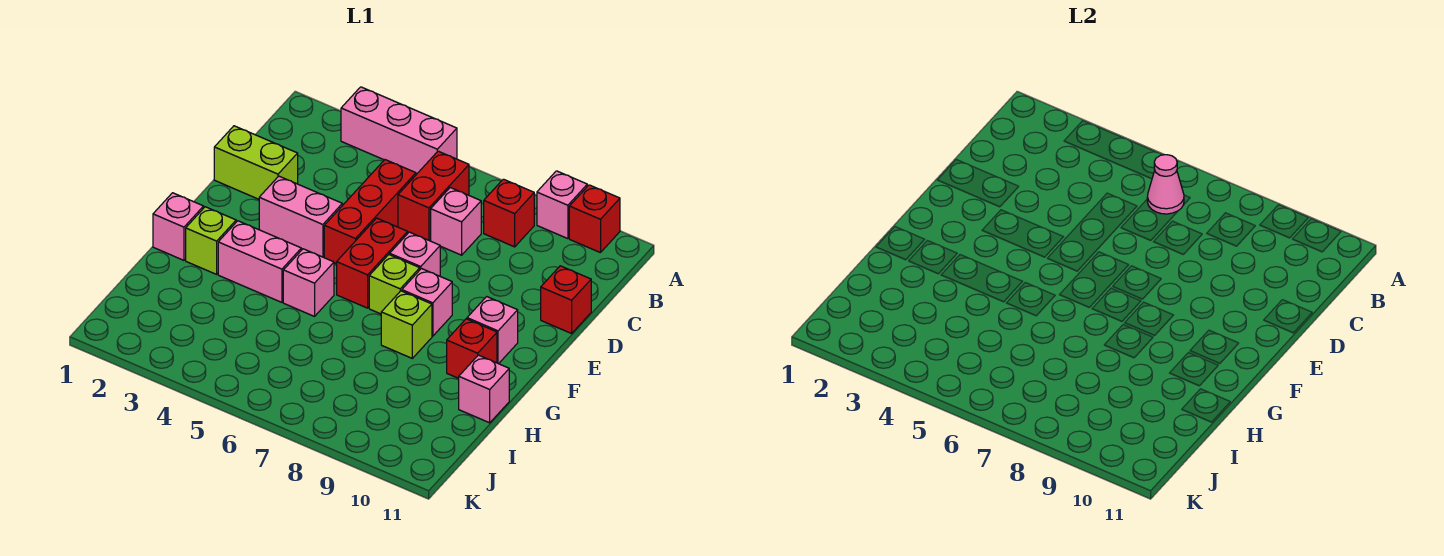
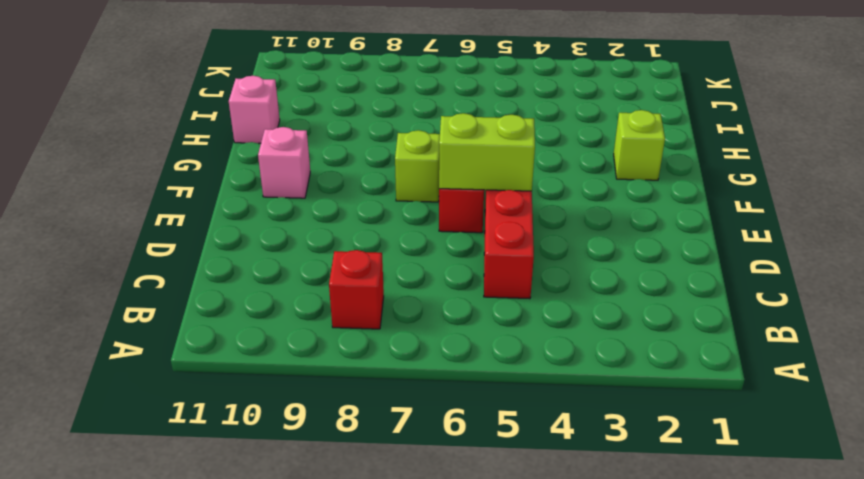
lime 1x2 brick [439,113,535,191] -> lime 1x2 brick moved to [214,126,298,199]
none -> pink 1x3 brick [341,87,457,174]
none -> pink 1x1 brick [537,171,587,239]
none -> red 1x1 brick [569,185,620,253]

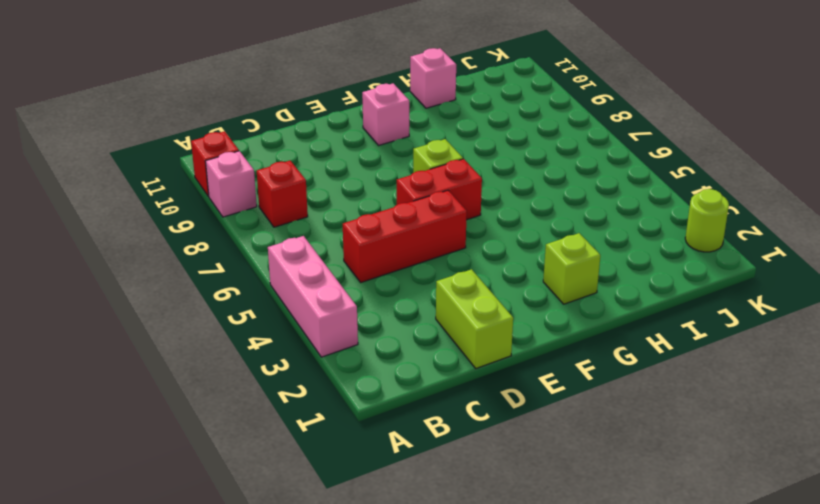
lime 1x1 round brick [685,189,729,252] -> none
none -> red 1x2 brick [398,151,469,241]
none -> pink 1x1 brick [431,188,481,255]
none -> red 1x1 brick [541,266,591,333]

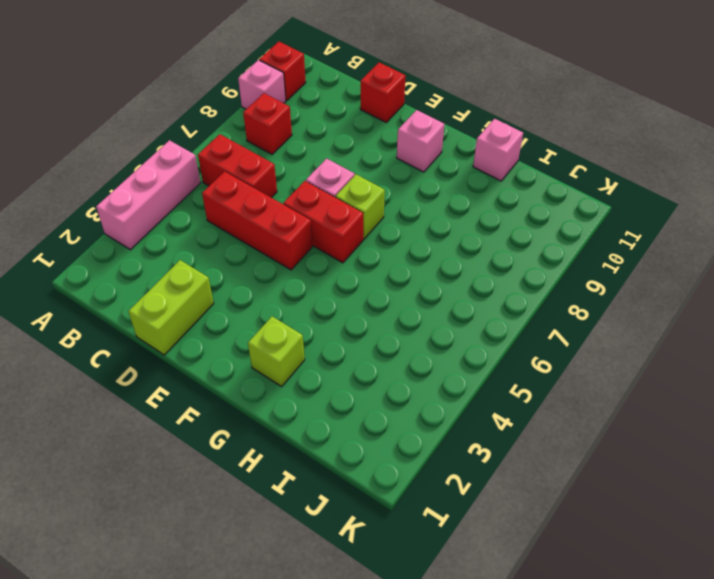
none -> pink 1x1 brick [431,188,481,255]
none -> pink 1x2 brick [259,176,342,257]
none -> pink 1x1 brick [402,269,452,336]

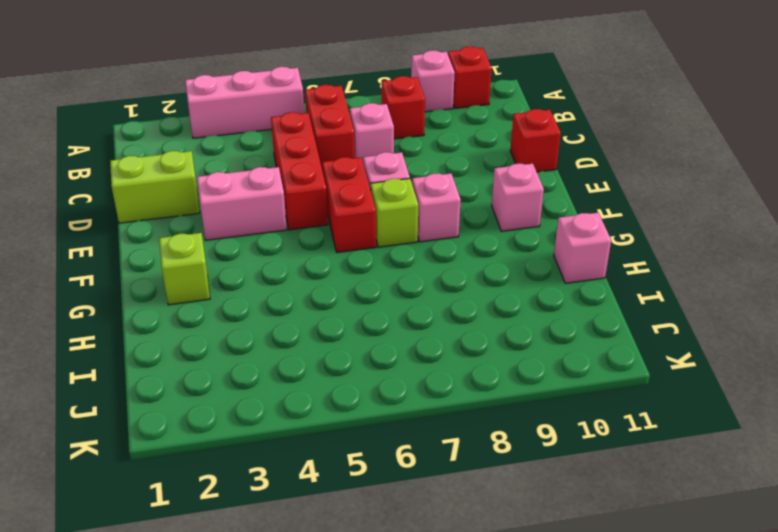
none -> pink 1x1 brick [153,193,204,260]
none -> pink 1x2 brick [218,221,301,302]
none -> pink 1x1 brick [283,249,334,316]

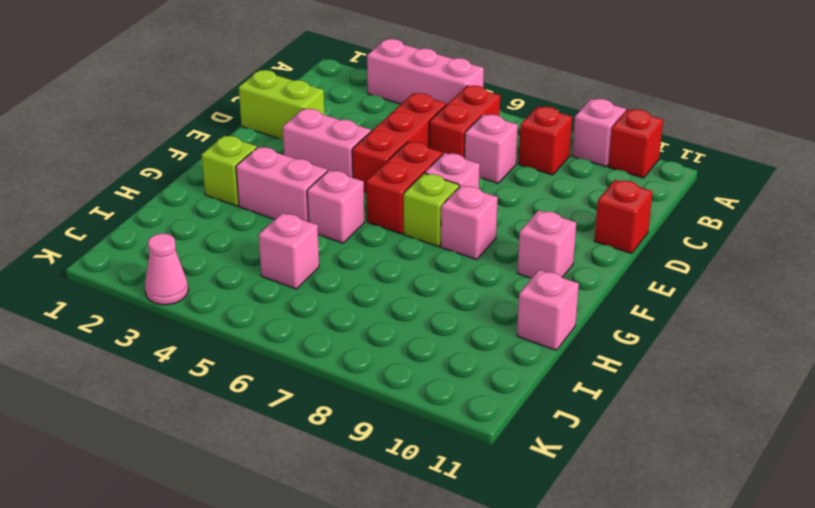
pink 1x1 brick [259,213,319,289] -> pink 1x1 brick moved to [153,193,204,260]
pink 1x1 cone [145,233,188,305] -> pink 1x1 cone moved to [1147,155,1184,214]
none -> lime 1x1 brick [381,291,432,358]
none -> red 1x1 brick [447,319,497,378]

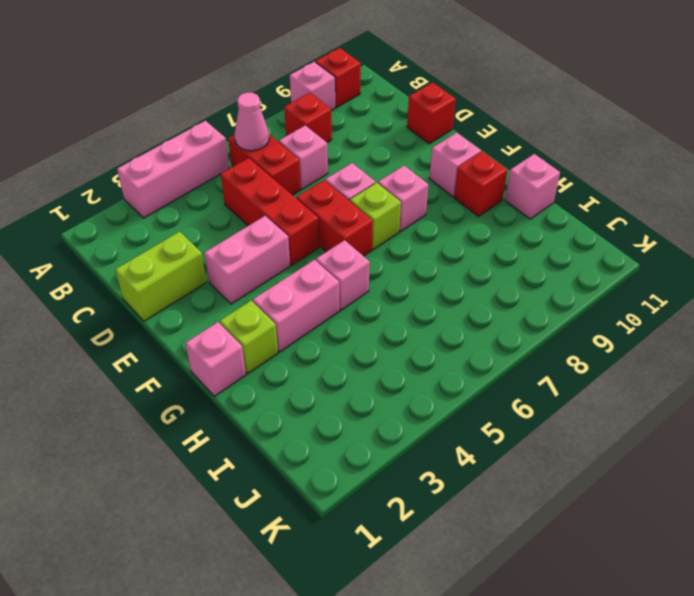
none -> lime 1x1 brick [381,291,432,358]

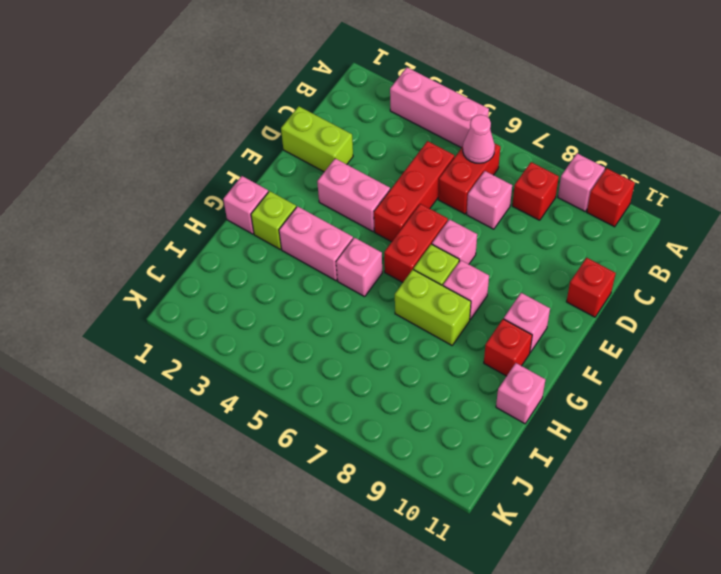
lime 1x2 brick [395,270,471,345] -> lime 1x1 brick [381,291,432,358]

